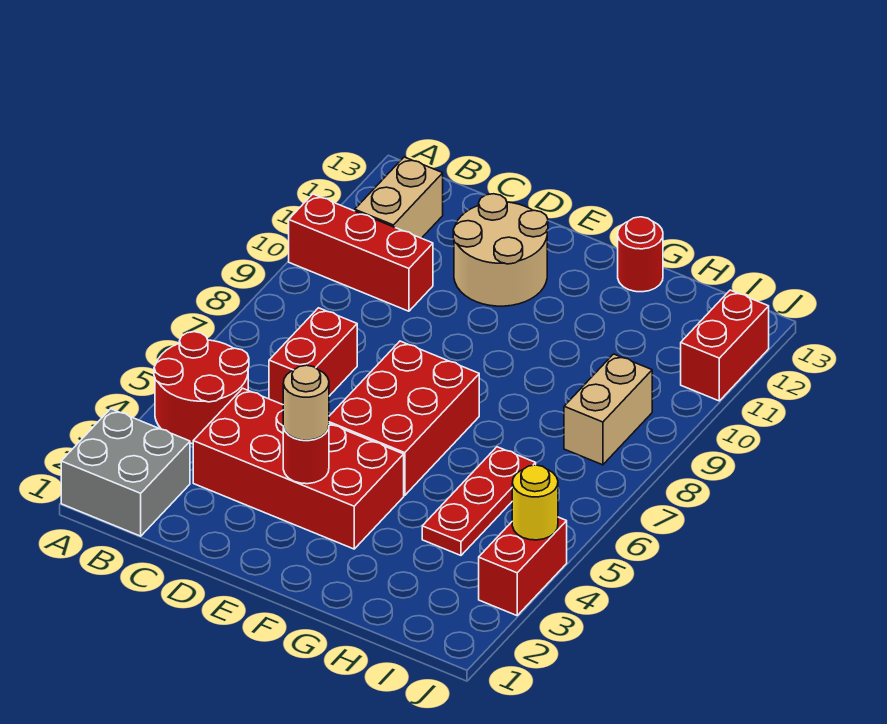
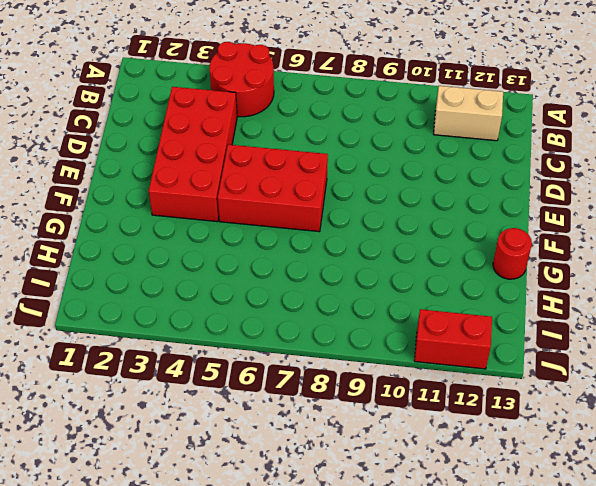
none -> grey 2x2 brick [61,409,190,536]
none -> red 1x3 brick [289,194,433,311]
none -> red 1x2 brick [269,308,357,405]

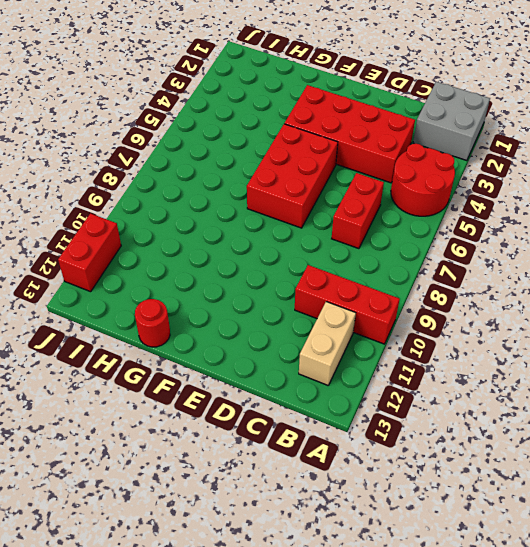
none -> tan 2x2 round brick [453,194,548,306]
none -> red 1x3 plate [422,447,536,555]
none -> tan 1x2 brick [564,354,652,465]

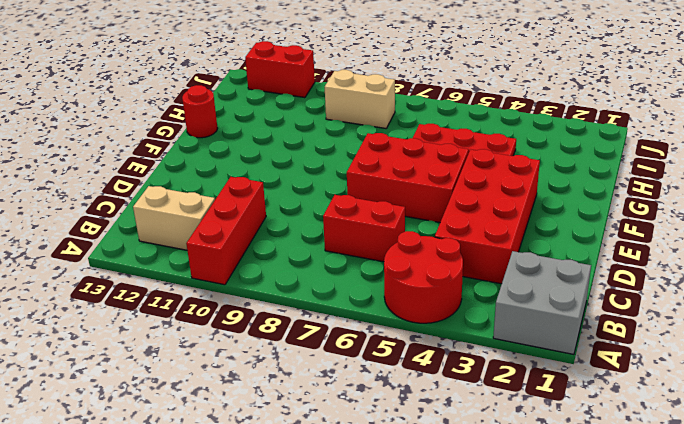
none -> tan 2x2 round brick [453,194,548,306]
none -> red 1x2 brick [479,517,567,616]
none -> red 1x1 round brick [283,427,329,484]

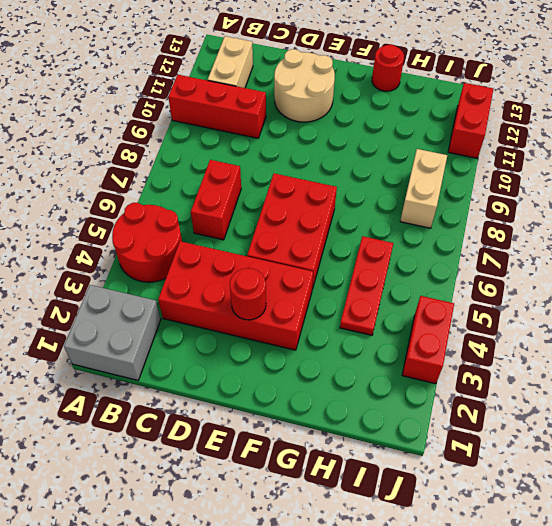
none -> yellow 1x1 round brick [512,465,558,540]
none -> tan 1x1 round brick [283,365,329,440]

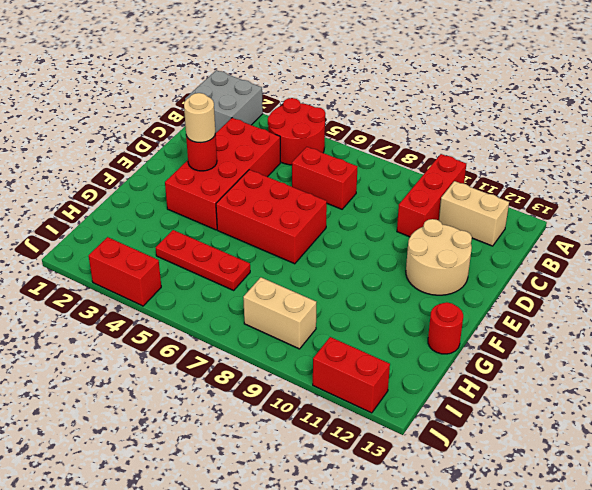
none -> yellow 1x1 round brick [512,465,558,540]

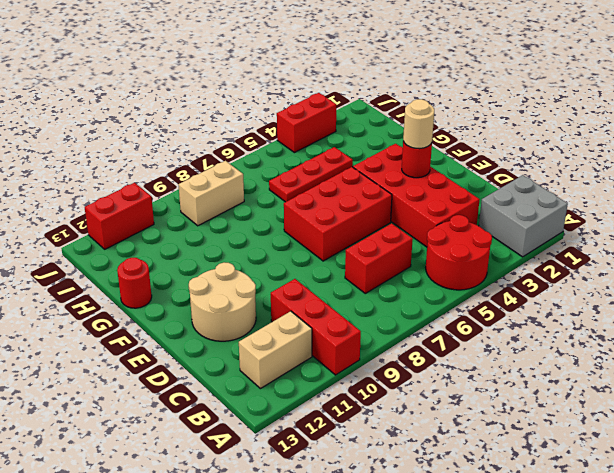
none -> yellow 1x1 round brick [512,465,558,540]

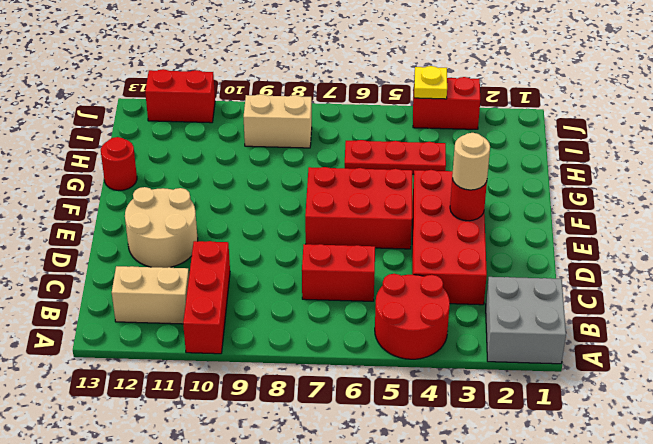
yellow 1x1 plate [414,66,447,99] -> yellow 1x1 round brick [512,465,558,540]

